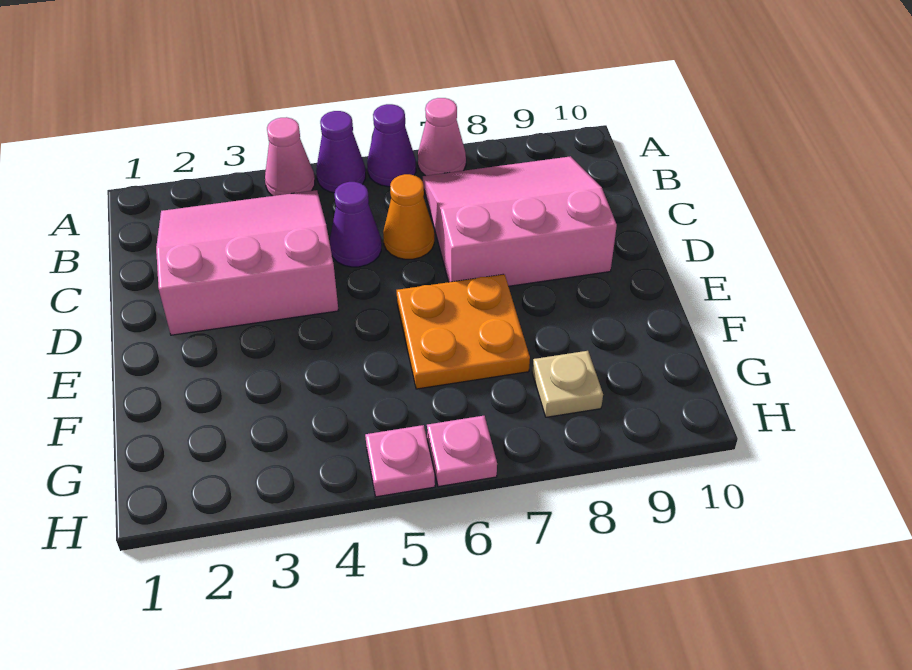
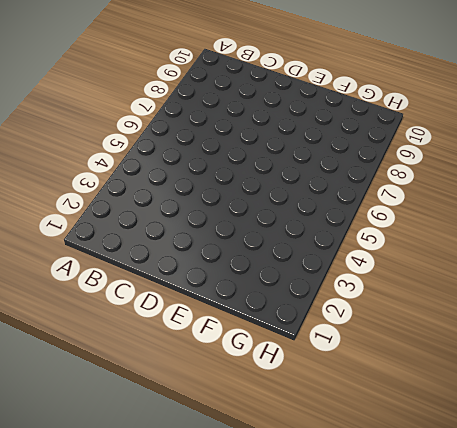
none -> pink 1x1 cone [265,117,315,196]
none -> purple 1x1 cone [316,111,366,193]
none -> purple 1x1 cone [367,104,416,187]

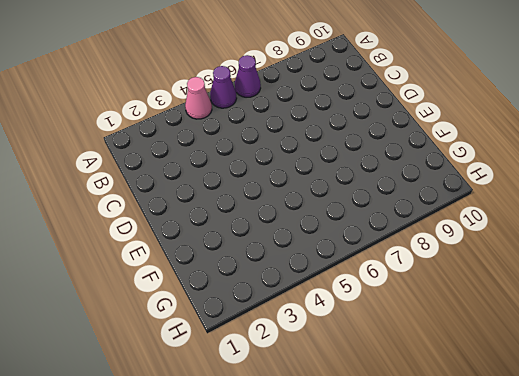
none -> pink 1x1 cone [418,98,466,176]
none -> pink 3x3 slope [156,190,339,335]
none -> pink 3x3 slope [423,156,617,286]

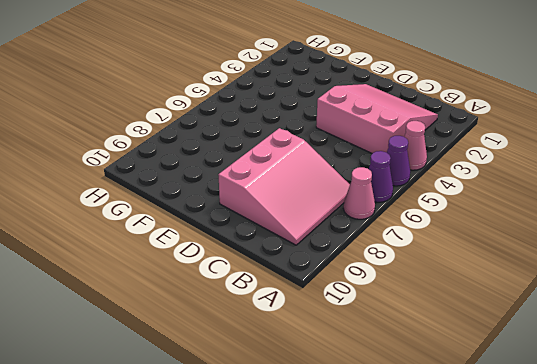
pink 3x3 slope [316,84,438,153] -> pink 3x3 slope turned to [156,190,339,335]
none -> purple 1x1 cone [330,182,381,267]
none -> orange 1x1 cone [383,174,434,259]
none -> orange 2x2 plate [397,274,530,389]

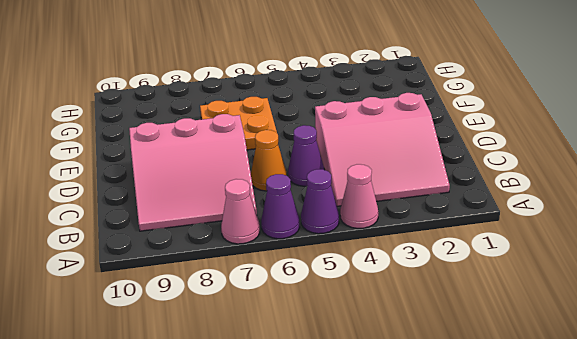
none -> tan 1x1 plate [532,351,603,417]
none -> pink 1x1 plate [365,425,435,497]
none -> pink 1x1 plate [427,416,497,487]

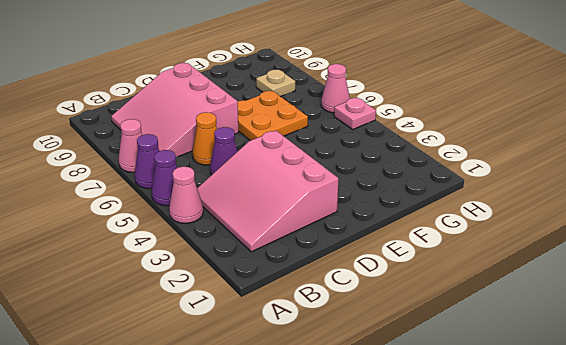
pink 1x1 cone [321,64,350,113] -> pink 1x1 plate [427,416,497,487]

